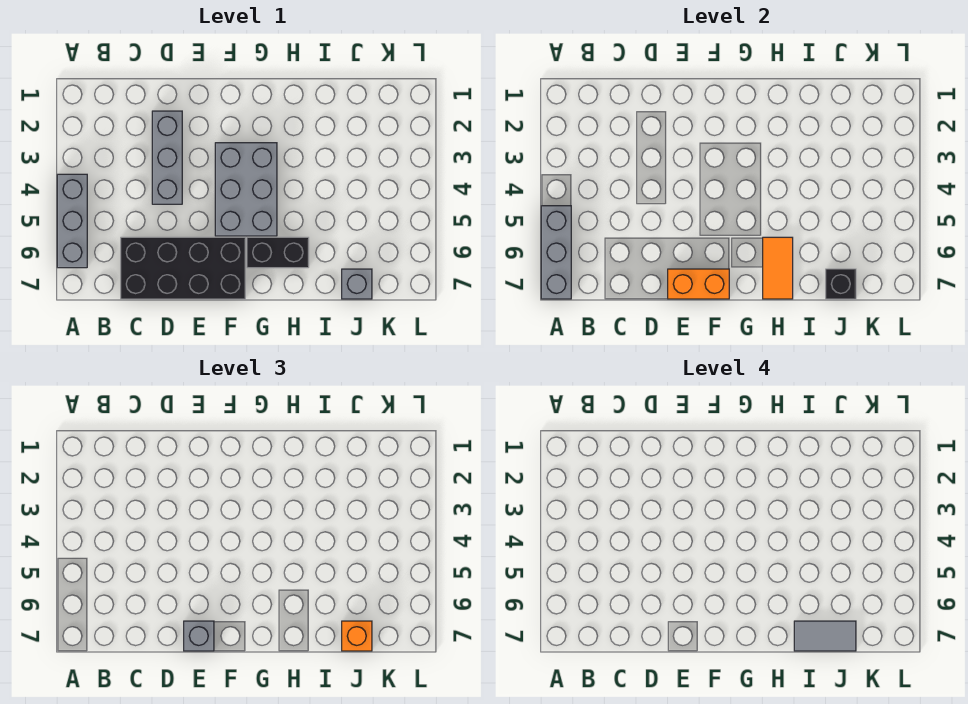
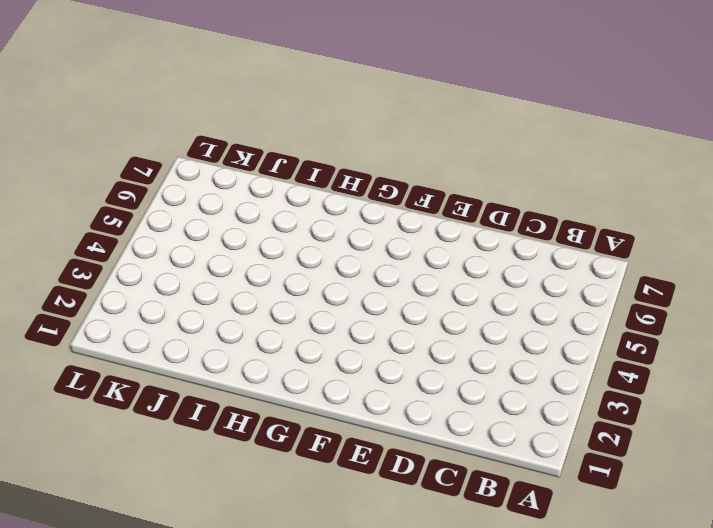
none -> grey 1x3 brick [57,174,87,268]
none -> black 2x4 brick [121,237,245,299]
none -> grey 1x3 brick [152,111,182,204]

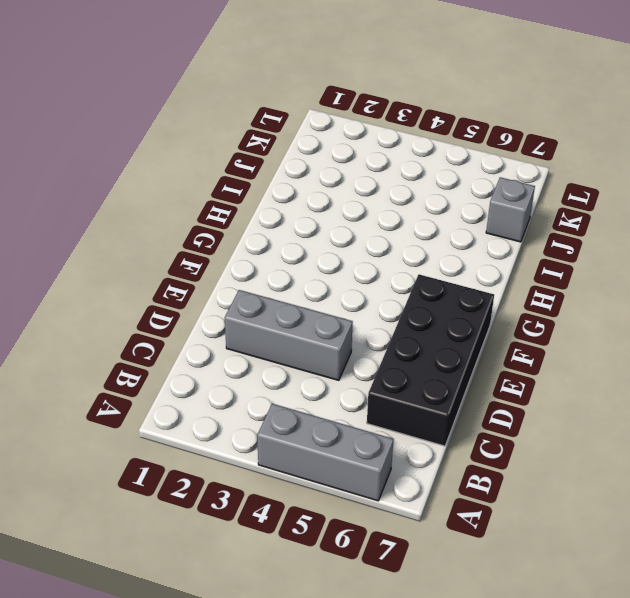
none -> grey 2x3 brick [215,143,277,236]
none -> black 1x2 brick [247,237,309,268]
none -> grey 1x3 brick [541,206,571,299]

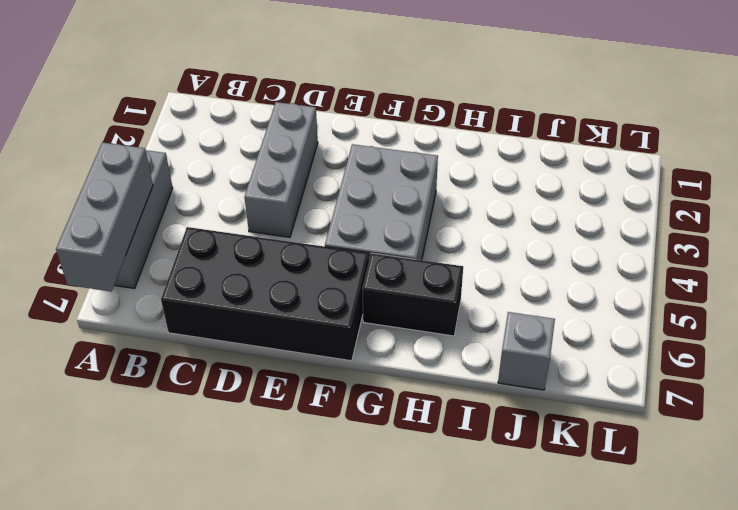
none -> orange 1x2 brick [668,269,729,299]
none -> orange 1x2 tile [763,237,793,299]
none -> black 1x1 brick [826,269,856,299]

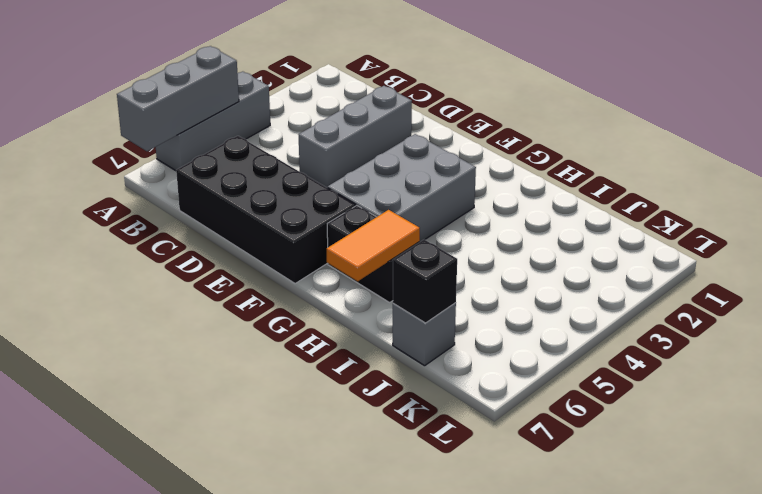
none -> orange 1x2 brick [668,269,729,299]
none -> grey 1x1 brick [184,621,214,651]
none -> orange 1x1 brick [342,621,372,651]

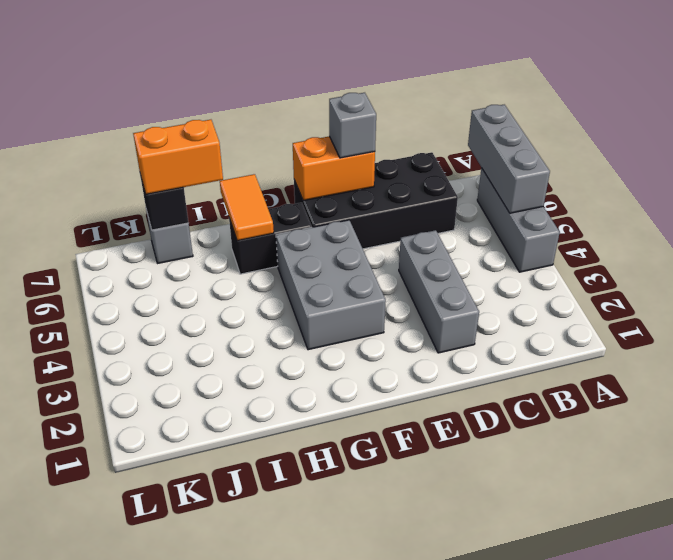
orange 1x2 brick [133,120,223,194] -> orange 1x1 brick [342,621,372,651]
none -> grey 1x2 tile [794,621,856,651]

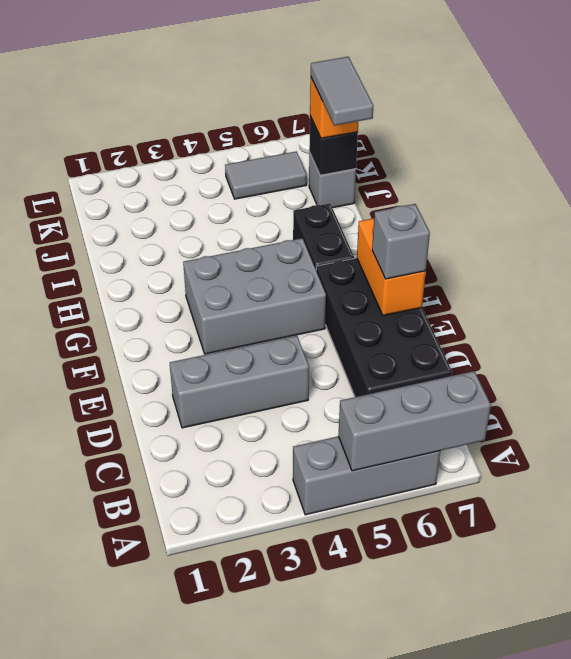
grey 1x2 tile [225,151,307,199] -> none
none -> orange 1x2 tile [763,237,793,299]

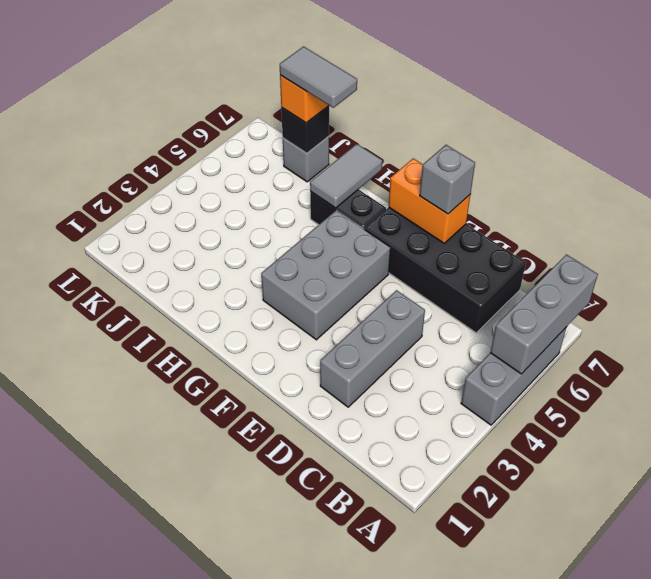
grey 1x2 tile [310,144,382,208] -> orange 1x2 tile [763,237,793,299]

